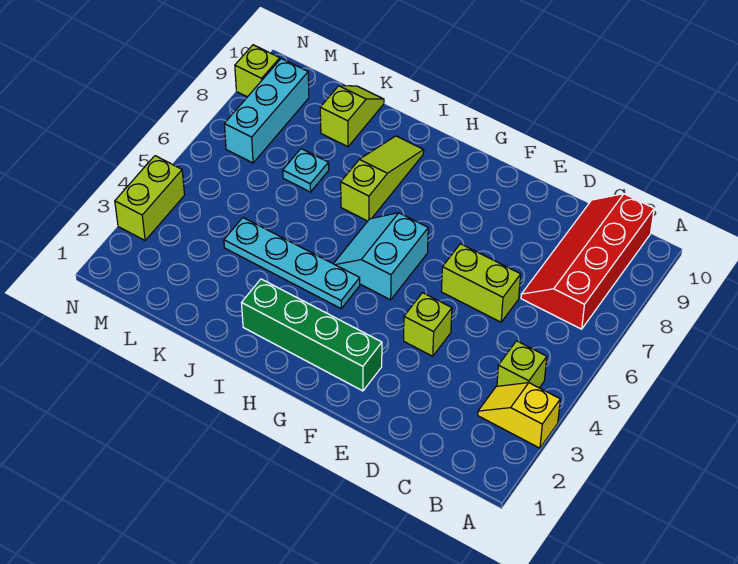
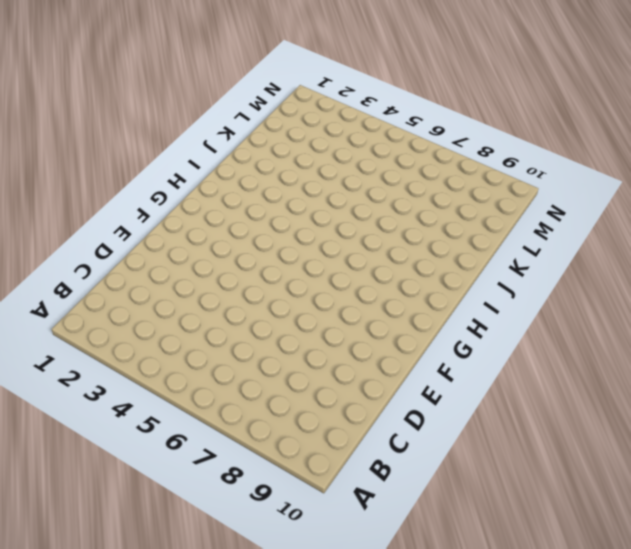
none -> yellow 1x2 slope [478,383,560,448]
none -> lime 1x1 brick [497,341,547,388]
none -> red 2x4 slope [521,194,654,329]

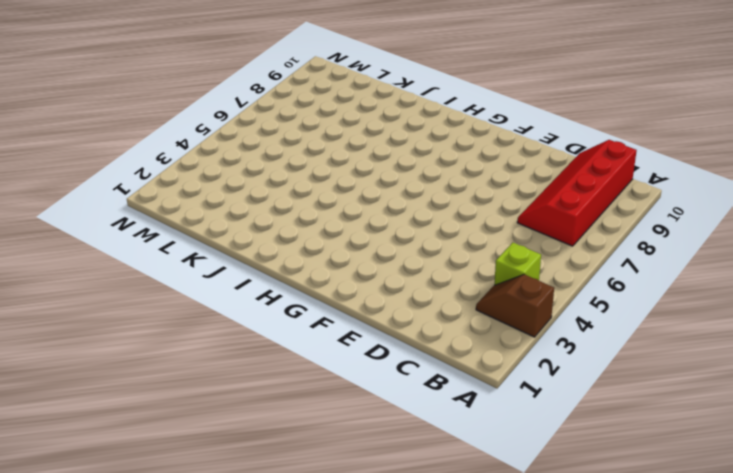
brown 1x2 slope [476,274,554,337] -> yellow 1x2 slope [478,383,560,448]
none -> lime 1x2 brick [441,244,521,322]
none -> lime 1x1 brick [404,293,452,356]
none -> green 1x4 brick [242,279,382,391]

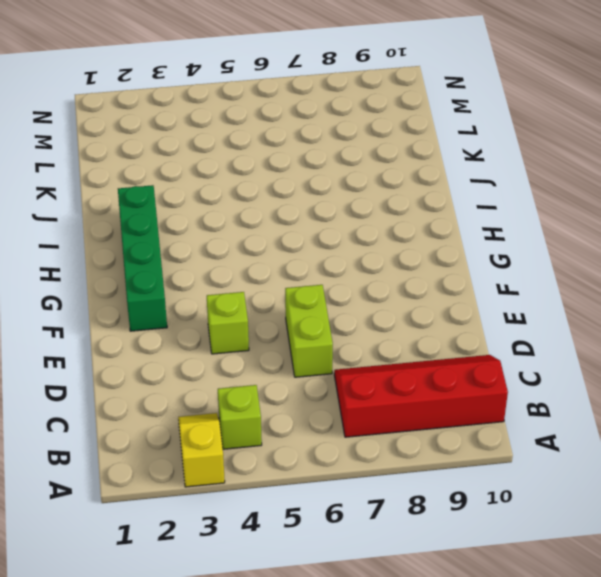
none -> cyan 2x2 slope [334,213,428,300]
none -> cyan 1x4 plate [224,218,360,308]
none -> lime 1x3 slope [341,136,424,221]

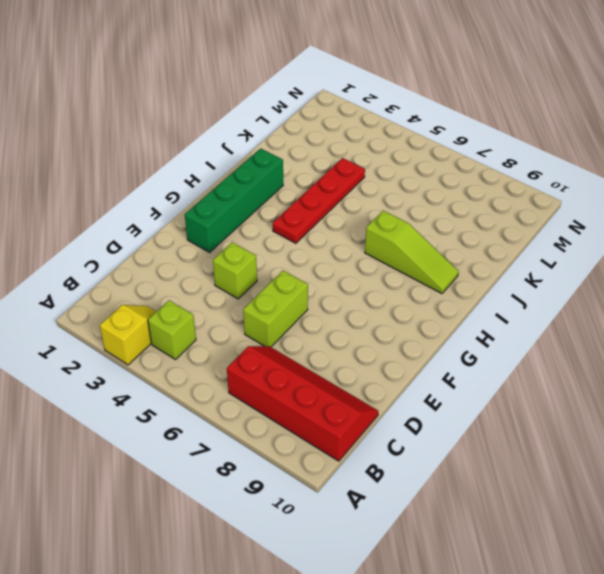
red 1x4 plate [273,158,365,243] -> cyan 1x4 plate [224,218,360,308]
none -> cyan 2x2 slope [334,213,428,300]
none -> cyan 1x1 plate [283,149,329,192]
none -> lime 1x2 slope [320,86,384,147]

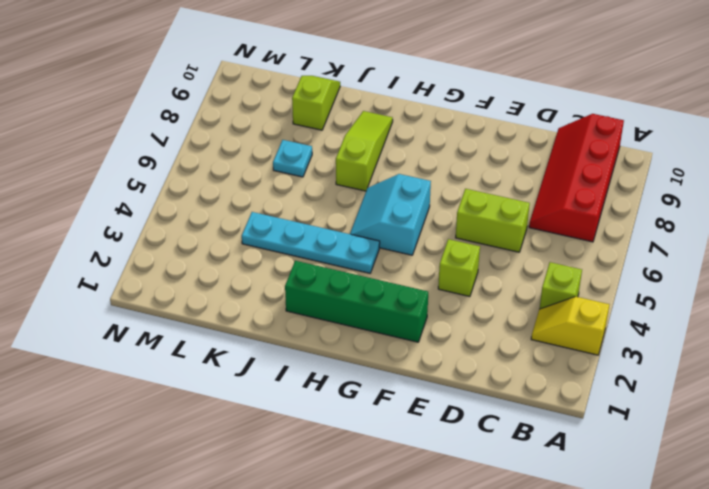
none -> cyan 1x3 brick [224,59,309,163]
none -> lime 1x2 brick [115,156,185,240]
none -> lime 1x1 brick [235,45,280,97]

